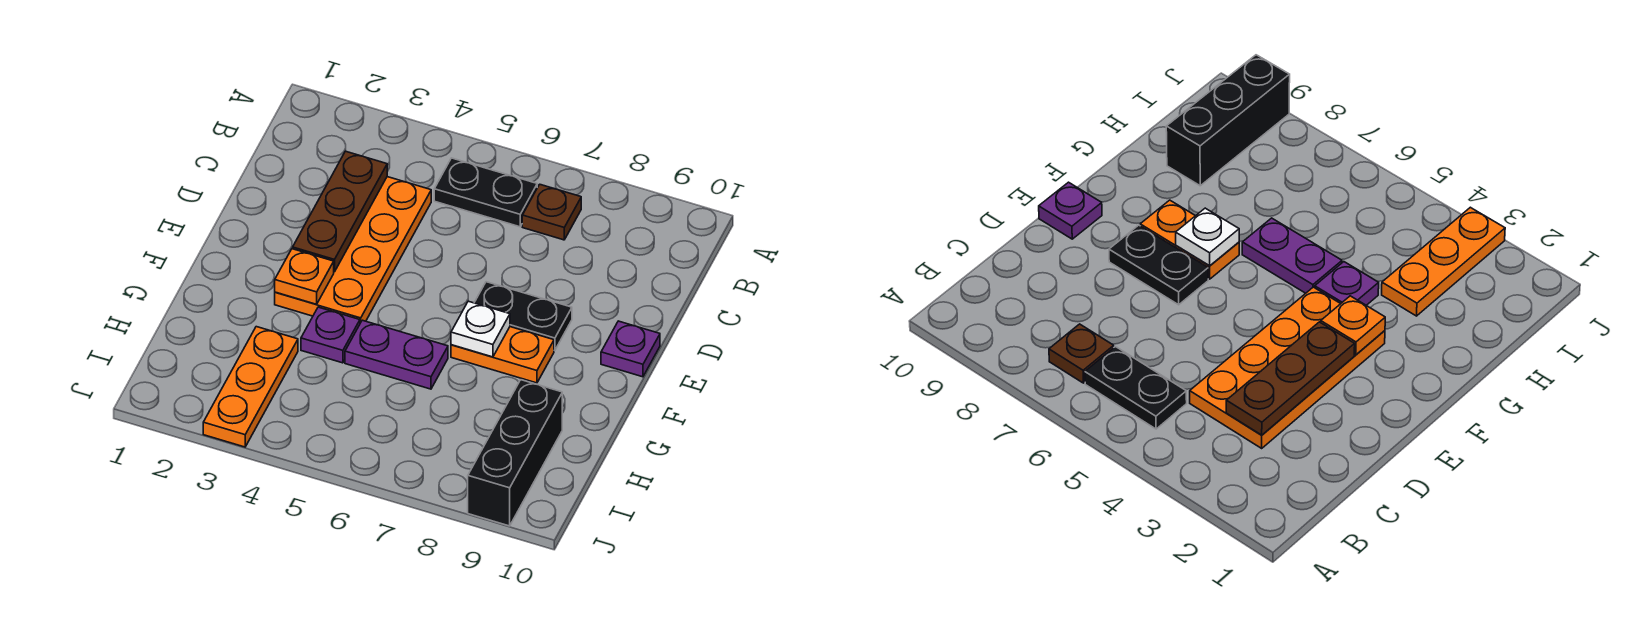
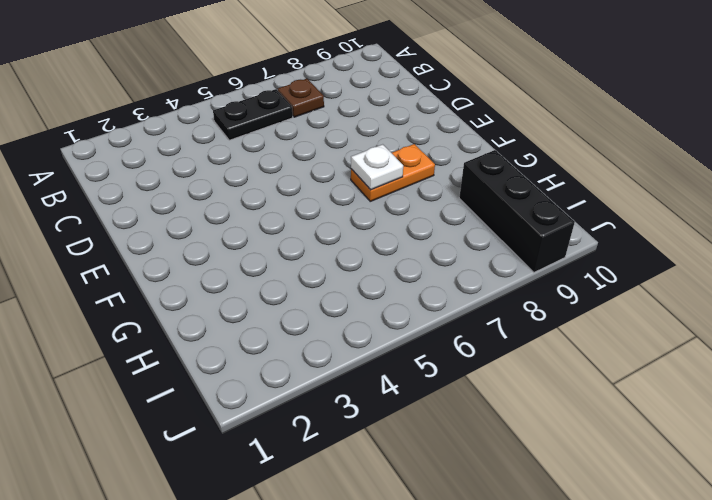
none -> orange 2x4 plate [275,177,431,323]
none -> black 1x2 plate [474,282,572,351]
none -> purple 1x1 plate [601,321,660,377]

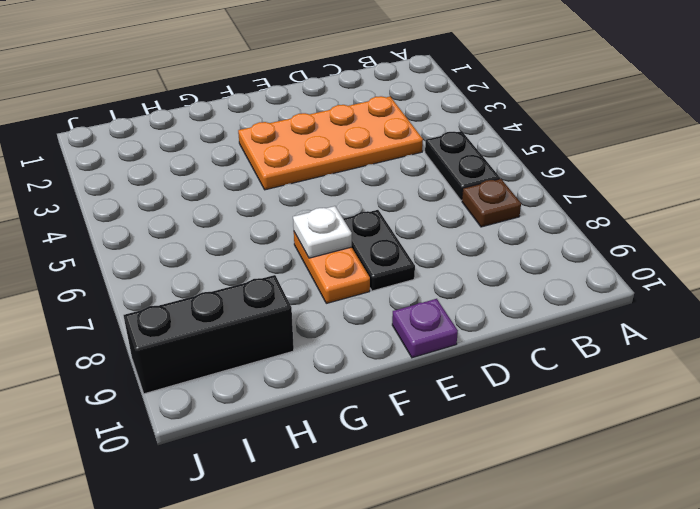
none -> purple 1x1 plate [301,307,360,363]
none -> purple 1x2 plate [345,320,448,389]
none -> orange 1x3 plate [203,327,298,447]

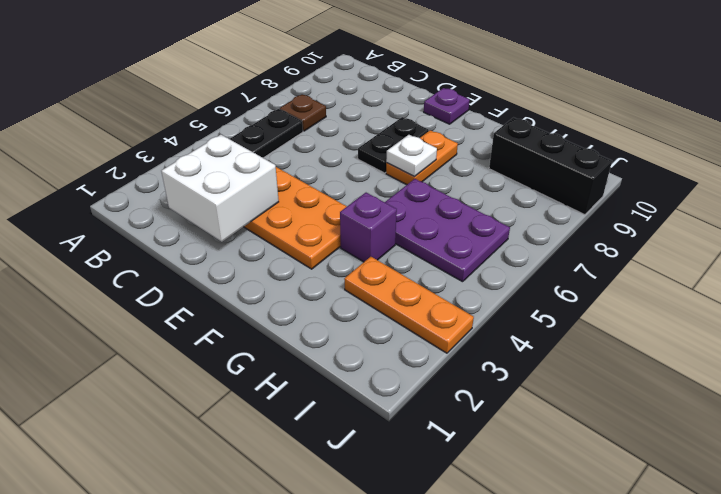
white 2x2 brick [161,135,279,242] -> brown 1x3 plate [293,151,387,272]
purple 1x1 brick [340,193,397,262] -> purple 1x1 plate [301,307,360,363]
purple 2x3 plate [385,179,510,282] -> purple 1x2 plate [345,320,448,389]
none -> orange 1x1 plate [275,249,334,304]

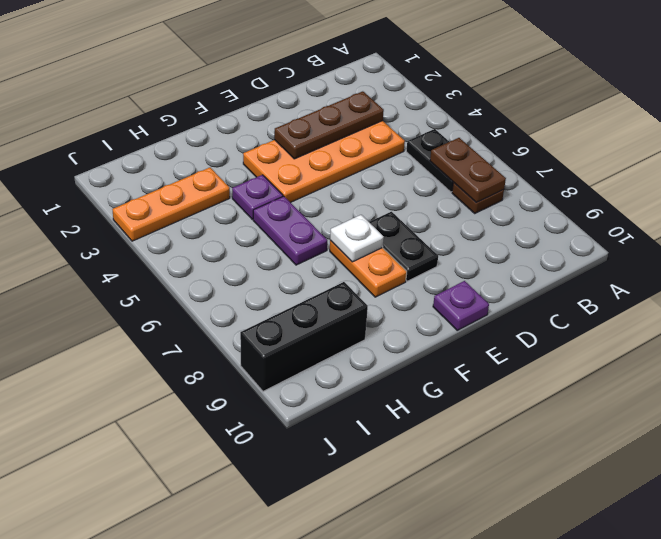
brown 1x2 plate [430,138,506,202] -> none
none -> orange 1x1 plate [275,249,334,304]

